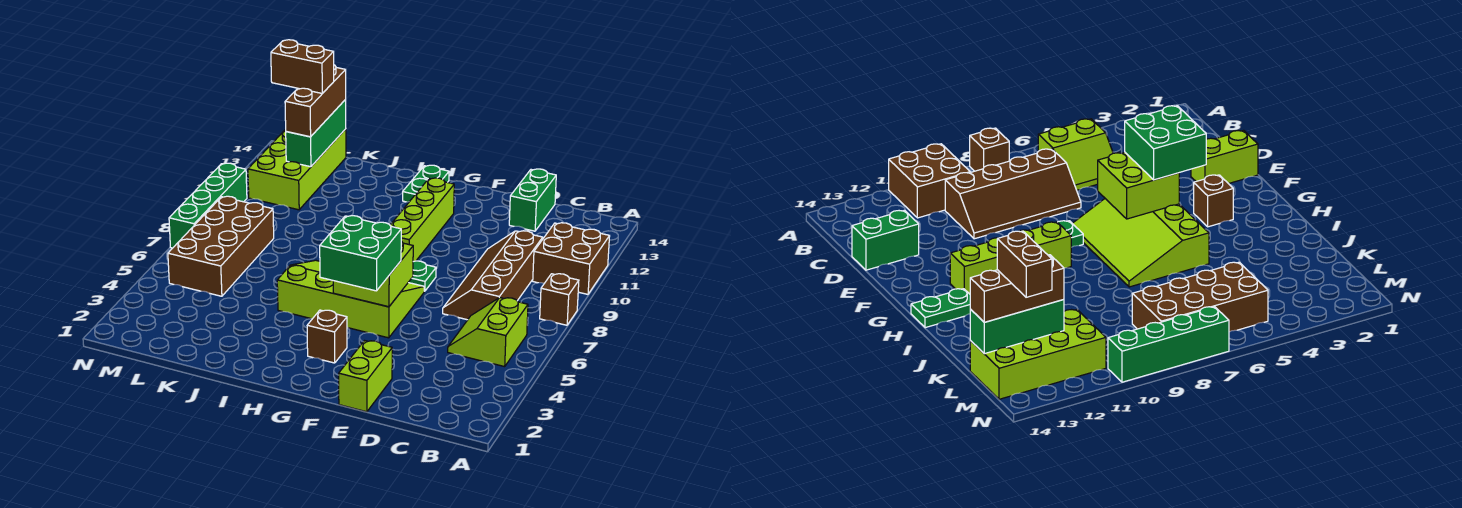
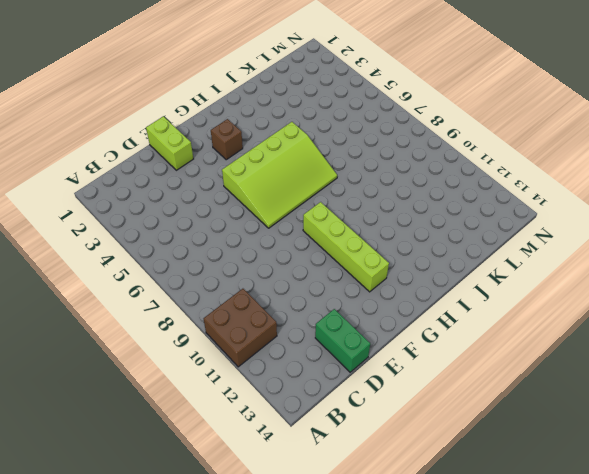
none -> brown 1x1 brick [540,274,579,325]
none -> lime 2x2 slope [448,298,528,367]
none -> brown 2x4 slope [443,231,543,320]

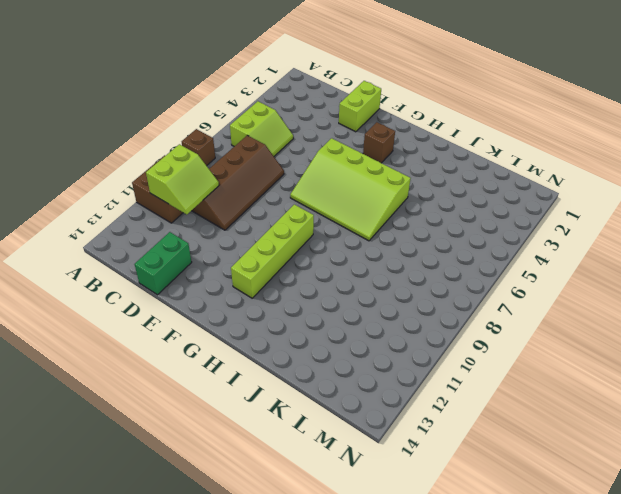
lime 2x2 slope [146,144,219,215] -> none
none -> green 1x1 plate [408,261,436,291]
none -> green 1x2 plate [403,165,449,202]
none -> brown 2x4 brick [168,196,274,296]

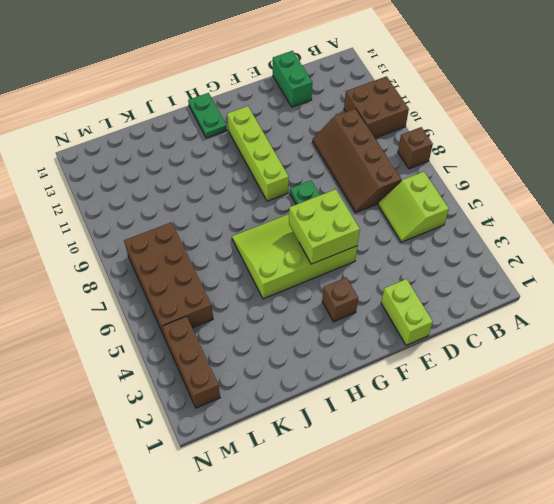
brown 1x3 brick [162,316,220,408] -> brown 1x3 brick moved to [285,65,346,137]
none -> lime 2x4 brick [248,129,346,210]
none -> green 1x4 brick [169,163,247,248]
none -> green 1x3 brick [286,100,346,167]

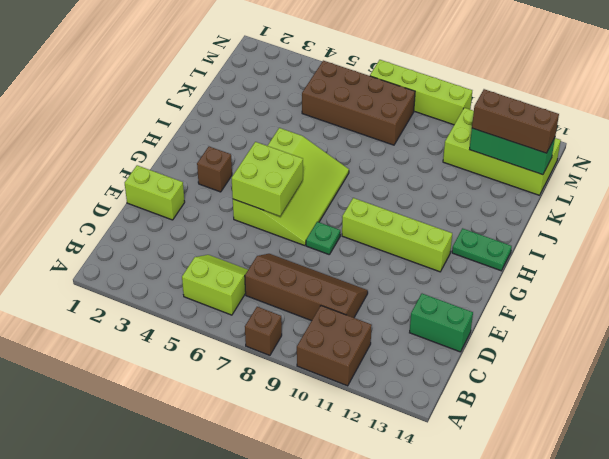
lime 1x4 brick [370,60,472,125] -> green 1x4 brick [169,163,247,248]
none -> green 2x2 brick [320,216,401,291]
none -> brown 1x2 brick [271,40,334,93]

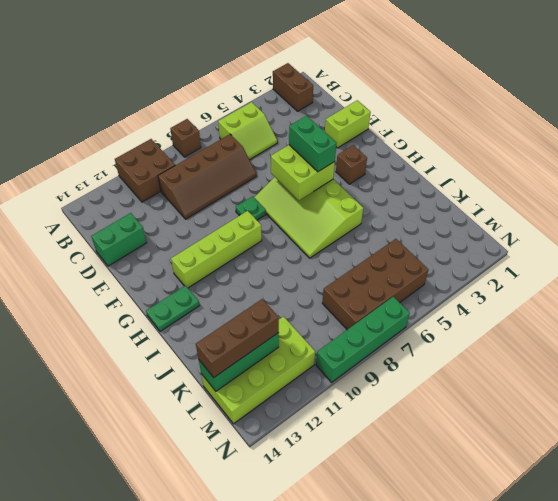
brown 1x2 brick [273,63,313,111] -> brown 1x2 brick moved to [271,40,334,93]
green 1x2 brick [289,116,336,172] -> green 2x2 brick [320,216,401,291]

